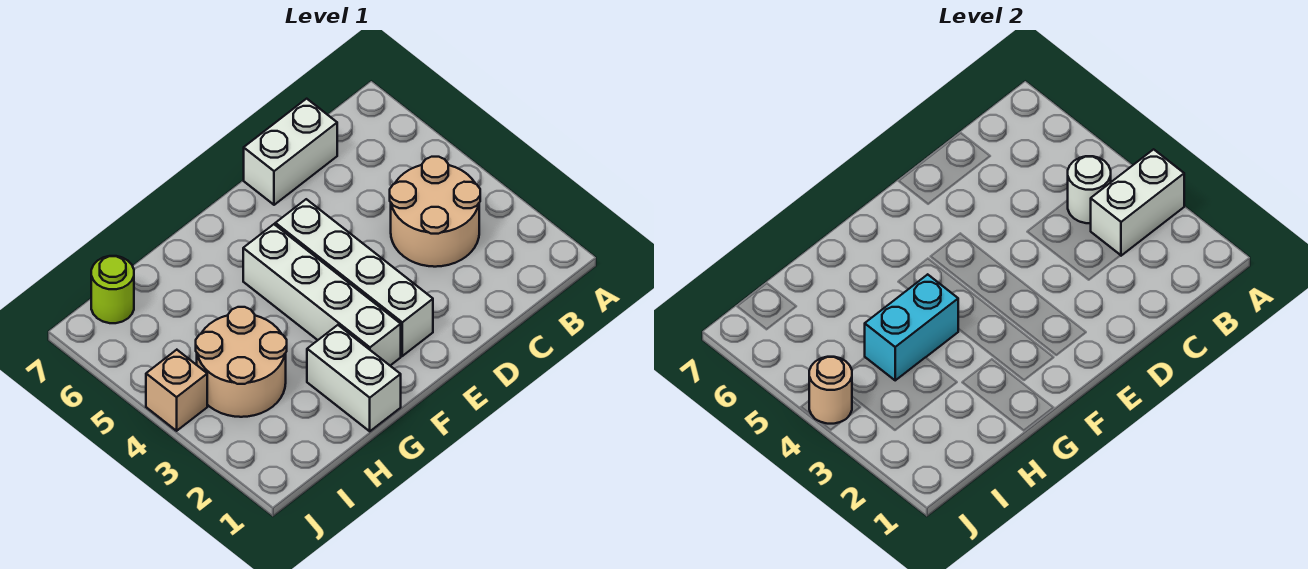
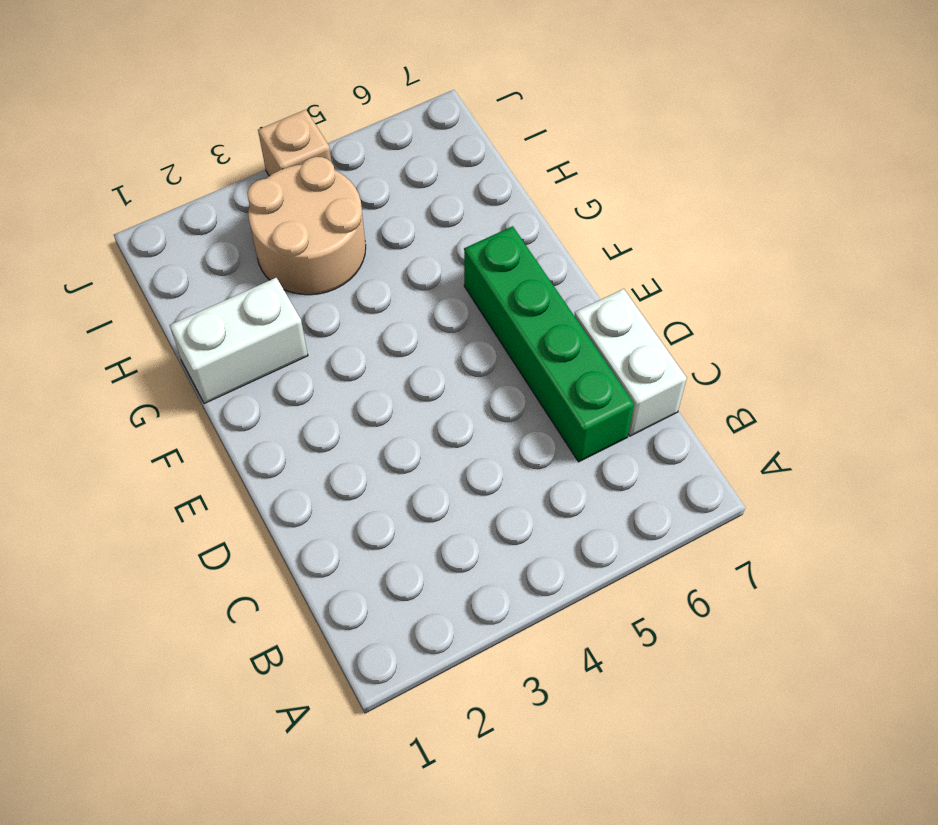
green 1x4 brick [464,226,634,462] -> none
none -> tan 2x2 round brick [390,157,480,267]
none -> white 1x4 brick [275,199,433,356]
none -> white 1x4 brick [243,224,401,365]

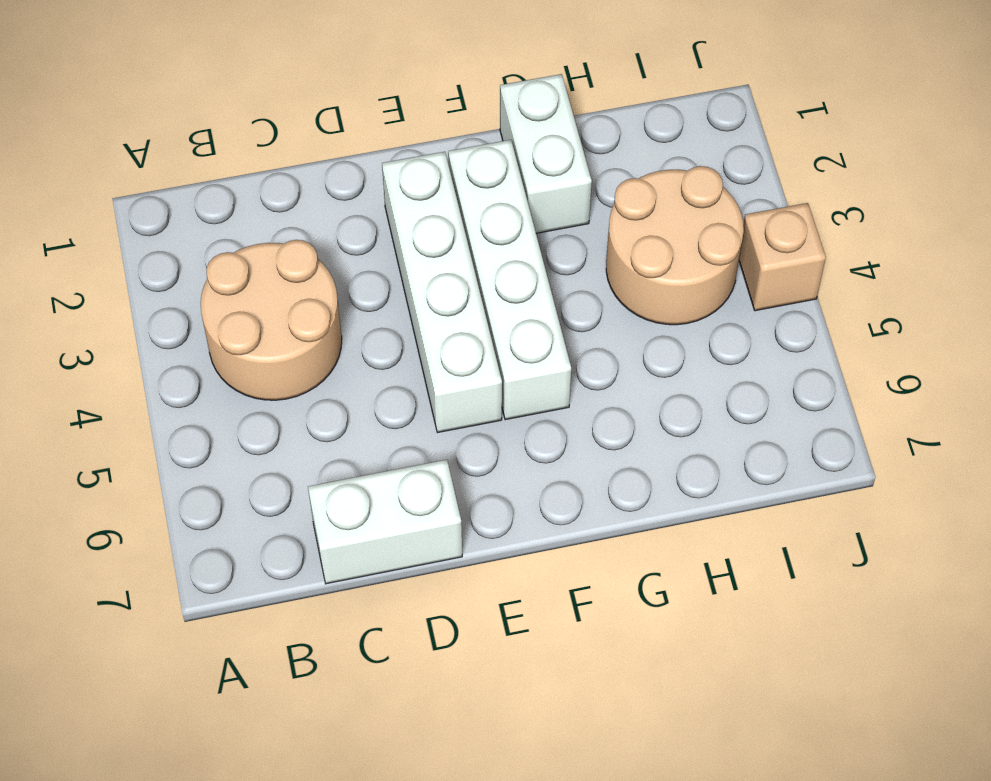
none -> lime 1x1 round brick [91,256,134,323]
none -> white 1x2 brick [1091,149,1184,256]
none -> white 1x1 round brick [1068,156,1111,223]

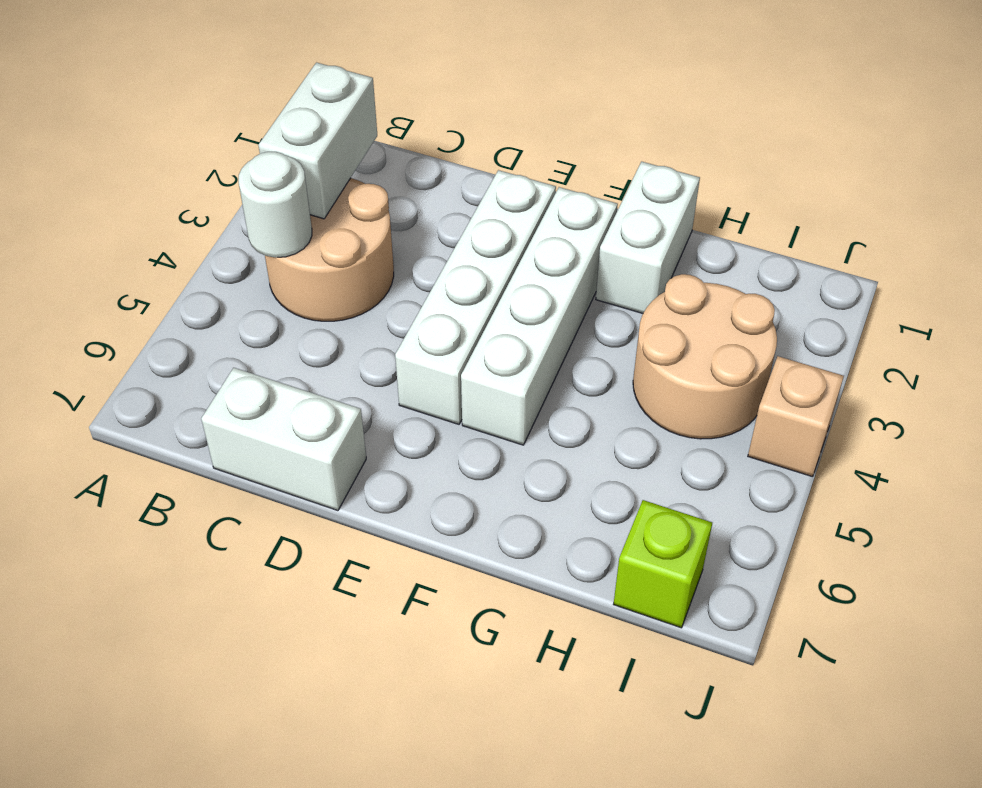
white 1x2 brick [258,63,377,219] -> white 1x2 brick turned to [1091,149,1184,256]
lime 1x1 brick [614,500,712,628] -> lime 1x1 round brick [91,256,134,323]
none -> cyan 1x2 brick [865,274,958,380]
none -> tan 1x1 round brick [809,357,852,424]

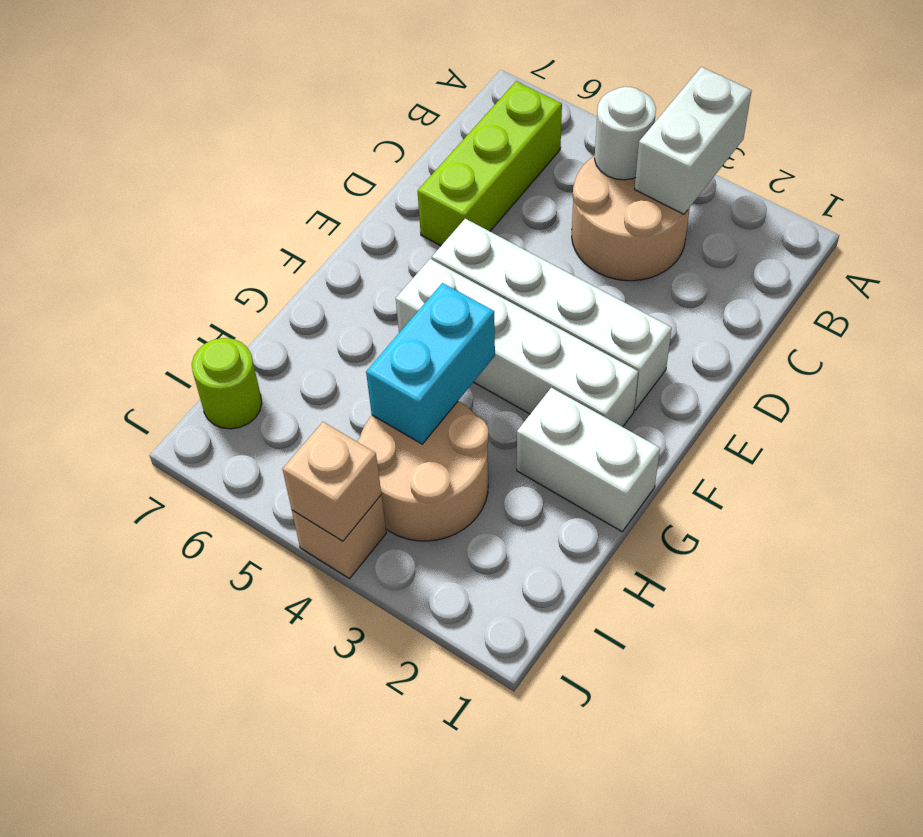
lime 1x3 brick [418,81,562,246] -> none
tan 1x1 brick [283,422,381,541] -> tan 1x1 round brick [809,357,852,424]
none -> white 1x2 brick [244,99,337,205]

